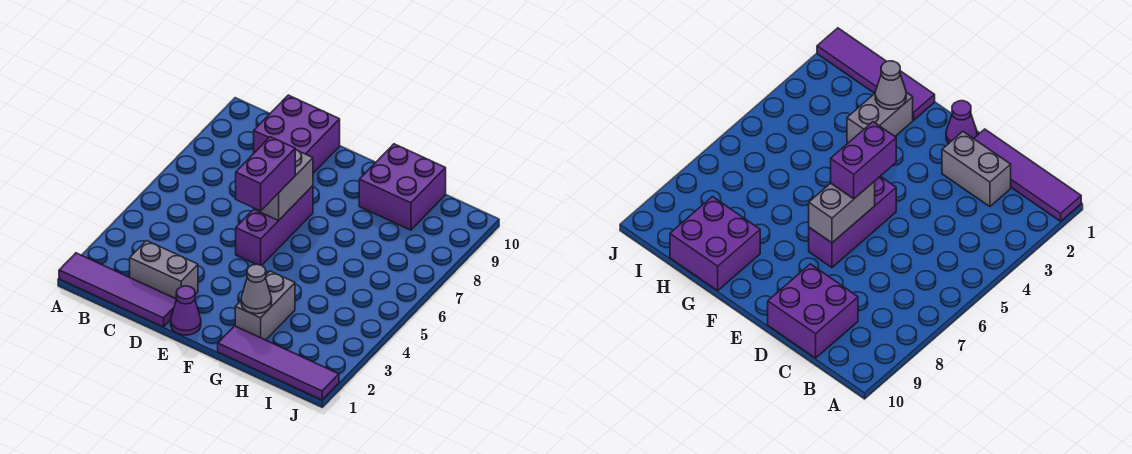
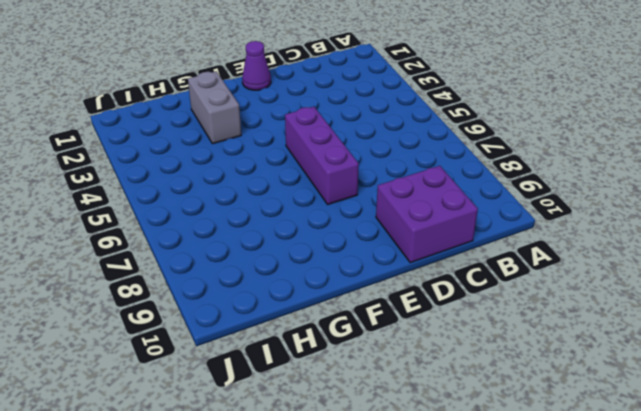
none -> purple 1x4 tile [59,253,176,327]
none -> grey 1x2 brick [130,241,198,299]

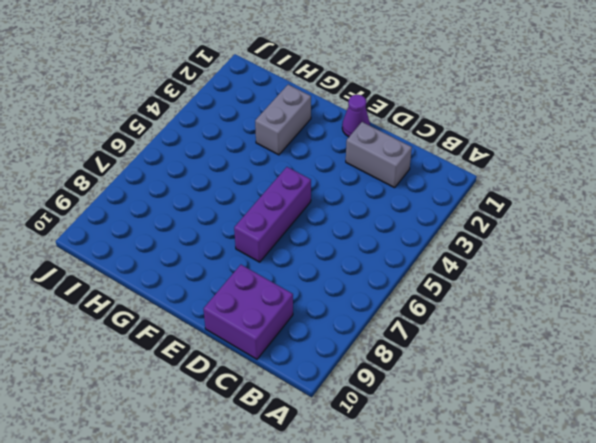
none -> purple 1x4 tile [59,253,176,327]
none -> purple 1x4 tile [218,326,339,400]

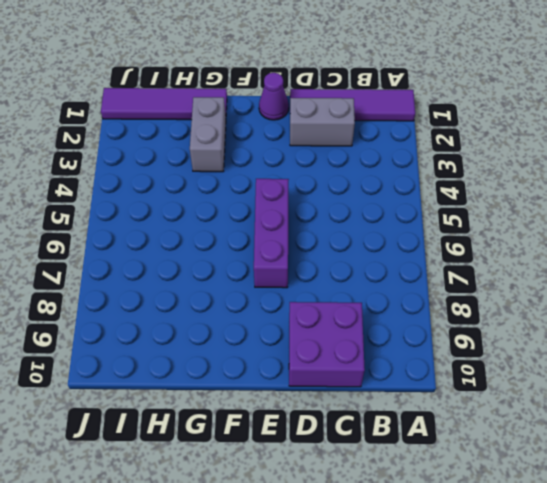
none -> purple 2x2 brick [359,144,446,230]
none -> grey 1x2 brick [253,150,313,221]

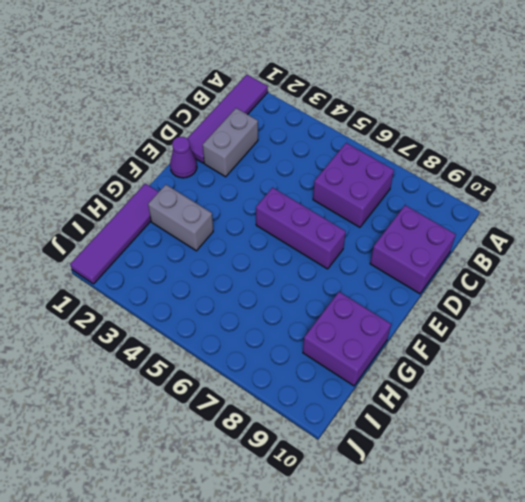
purple 2x2 brick [313,143,394,227] -> none
none -> grey 1x2 brick [253,150,313,221]
none -> grey 1x1 cone [241,264,272,314]

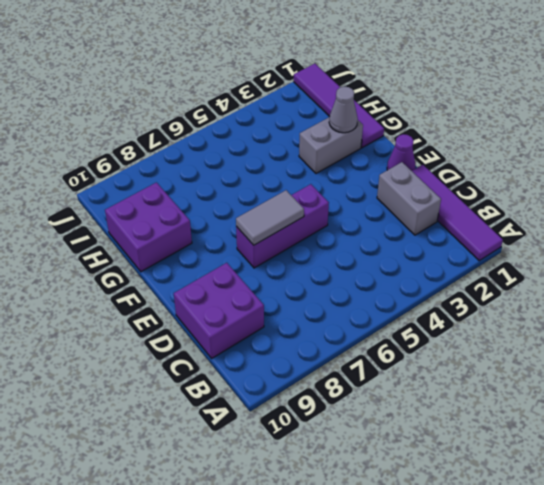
grey 1x2 tile [236,190,304,245] -> grey 1x2 brick [253,150,313,221]
none -> purple 1x2 brick [236,137,295,211]

